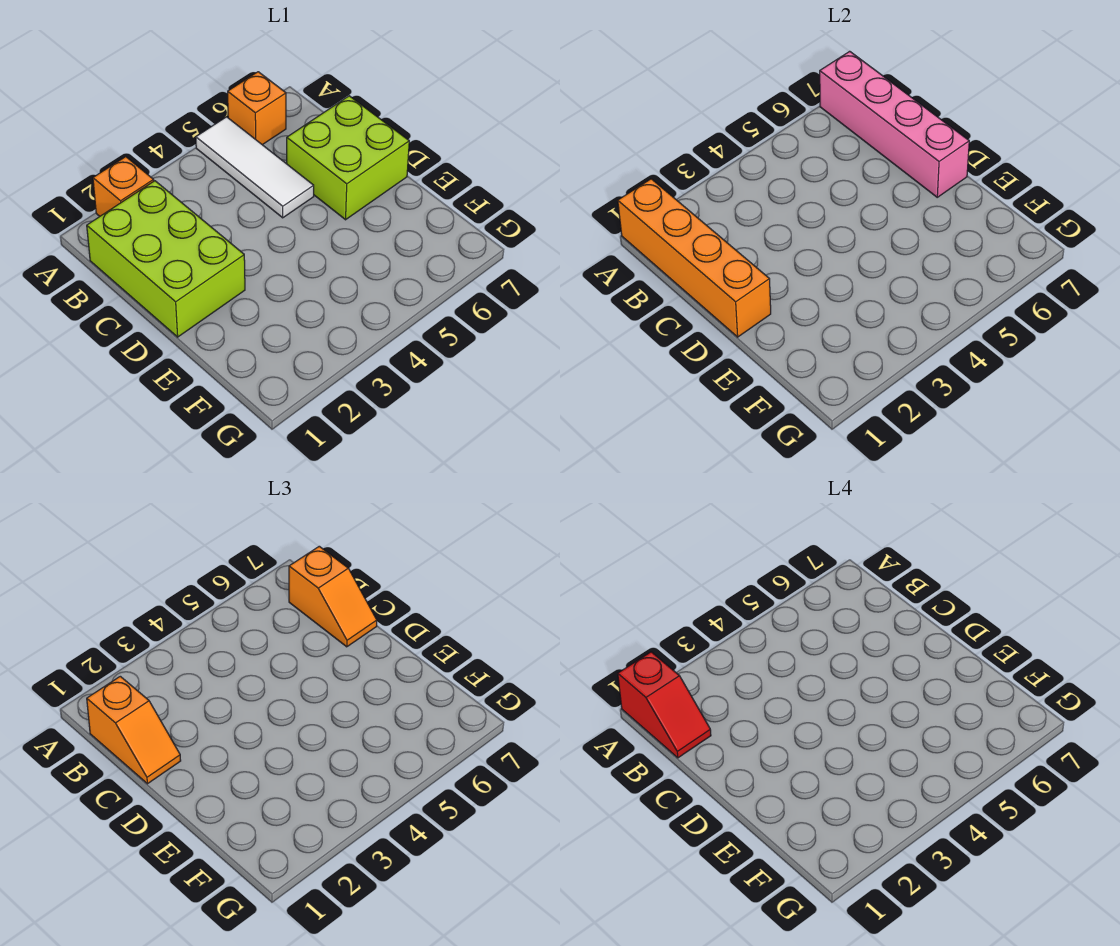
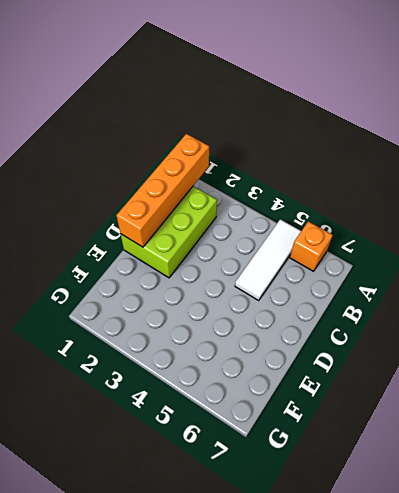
none -> orange 1x1 brick [93,157,154,216]
none -> lime 2x2 brick [287,96,409,220]

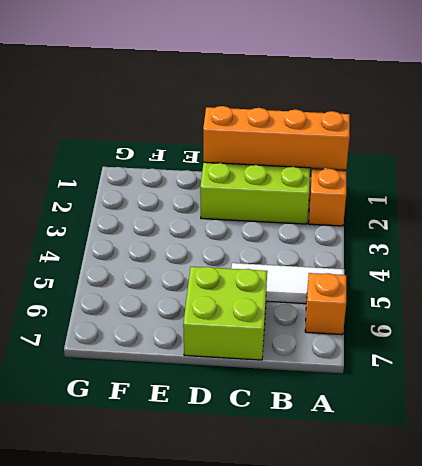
none -> pink 1x4 brick [820,51,969,197]
none -> orange 1x2 slope [87,676,181,784]

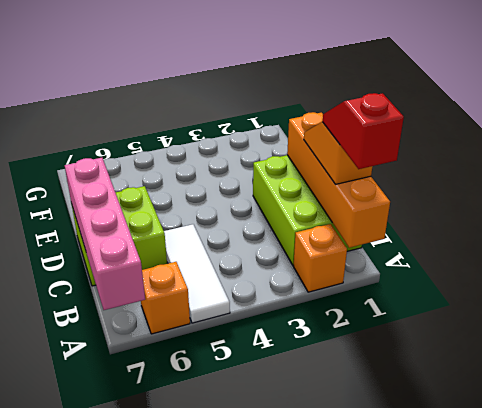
none -> orange 1x2 slope [289,546,377,647]

